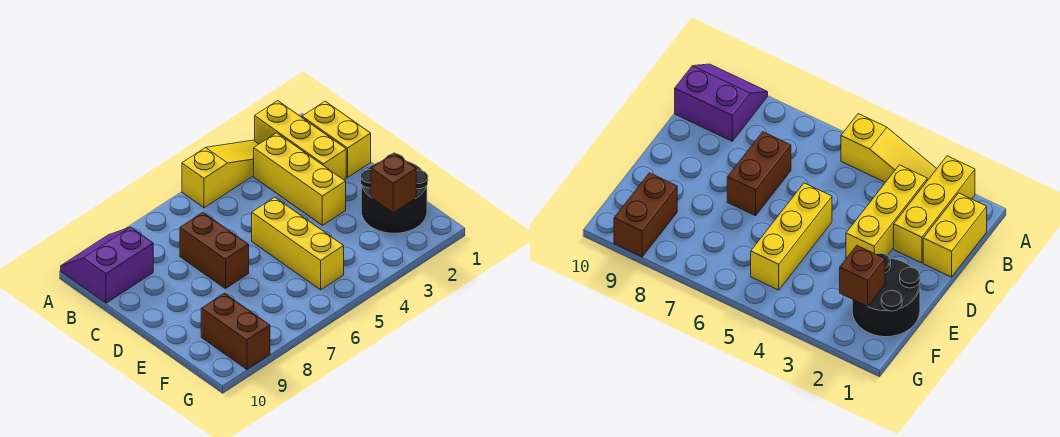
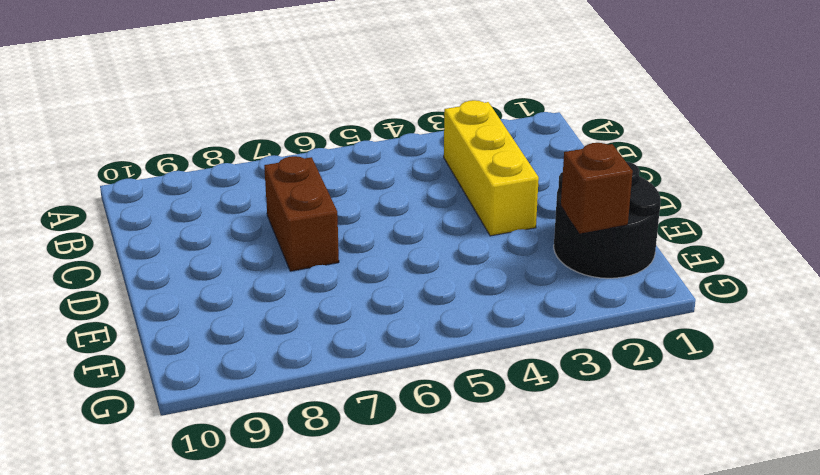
none -> yellow 1x3 brick [255,101,346,180]
none -> yellow 1x3 slope [182,140,259,208]

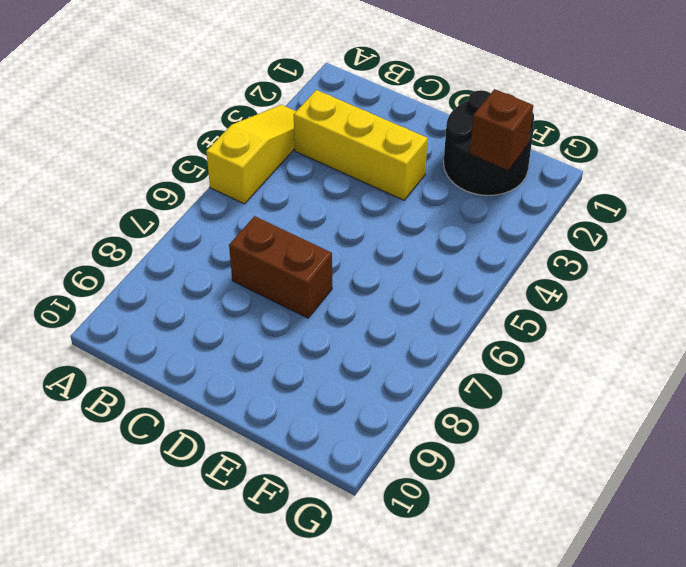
none -> yellow 1x3 brick [255,101,346,180]
none -> purple 2x2 slope [61,227,153,303]

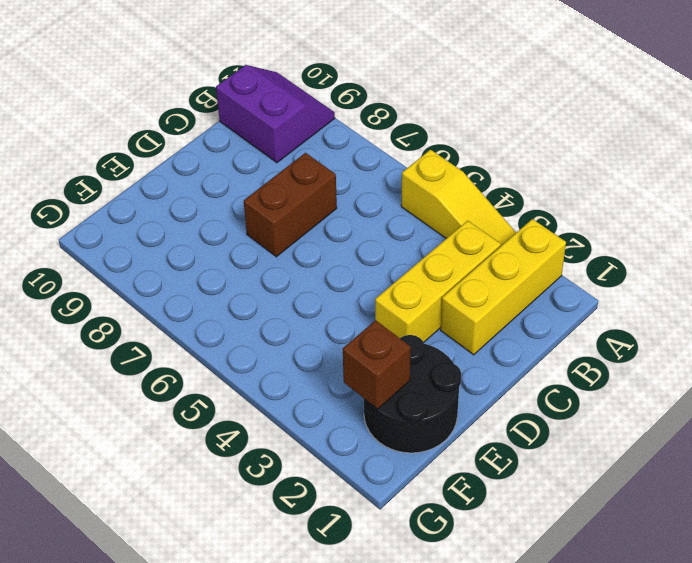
none -> yellow 1x2 brick [302,101,371,177]
none -> yellow 1x3 brick [252,197,344,290]

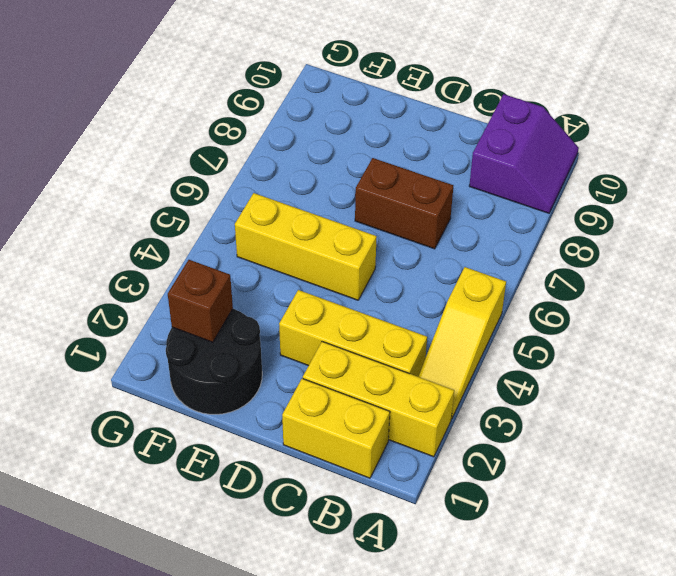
none -> brown 1x2 brick [201,293,270,369]

